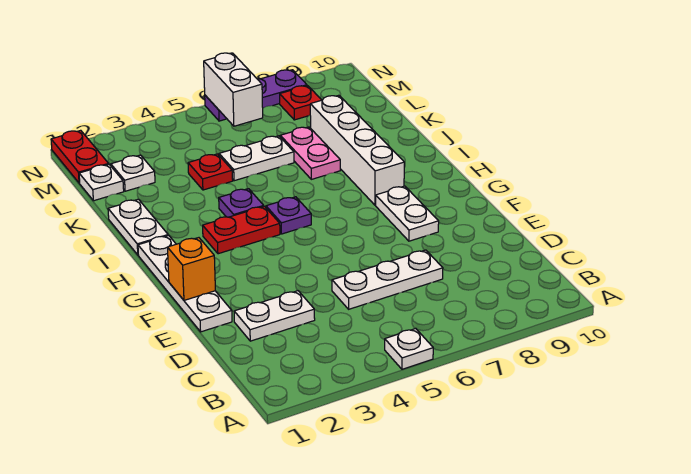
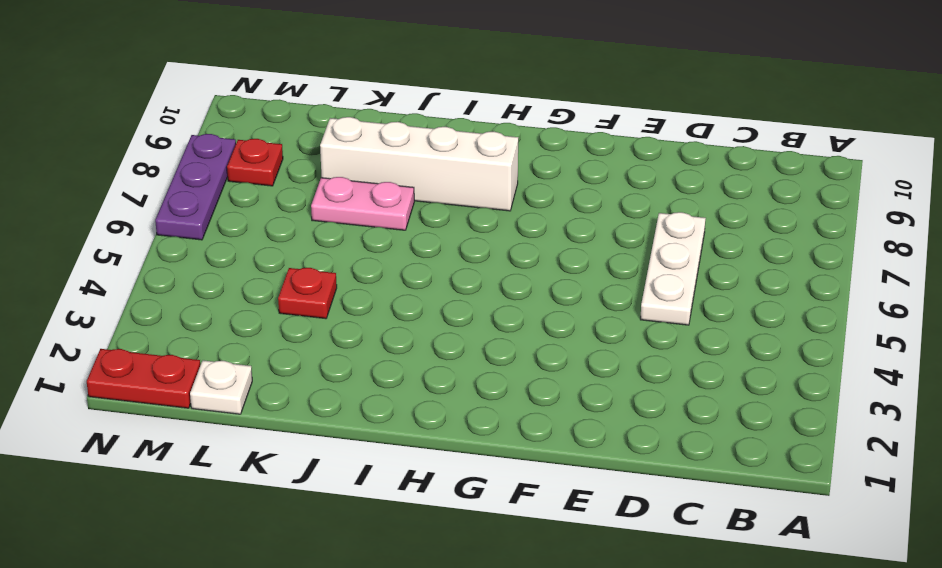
none -> white 1x1 plate [385,328,433,369]
none -> white 1x2 plate [234,291,315,341]
none -> white 1x4 plate [138,236,232,332]

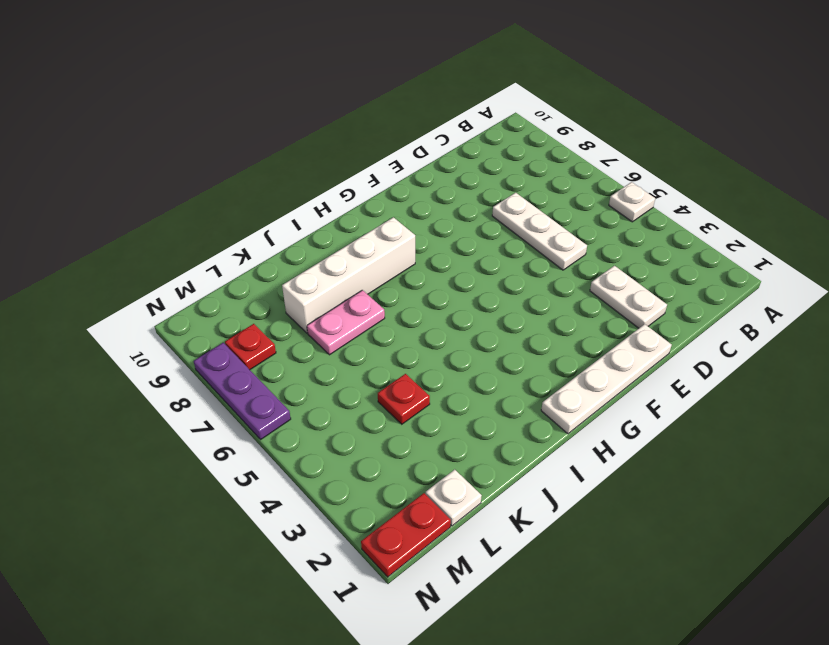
none -> white 1x2 plate [376,186,439,241]
none -> red 1x2 plate [203,206,280,254]
none -> purple 1x1 plate [266,197,311,234]

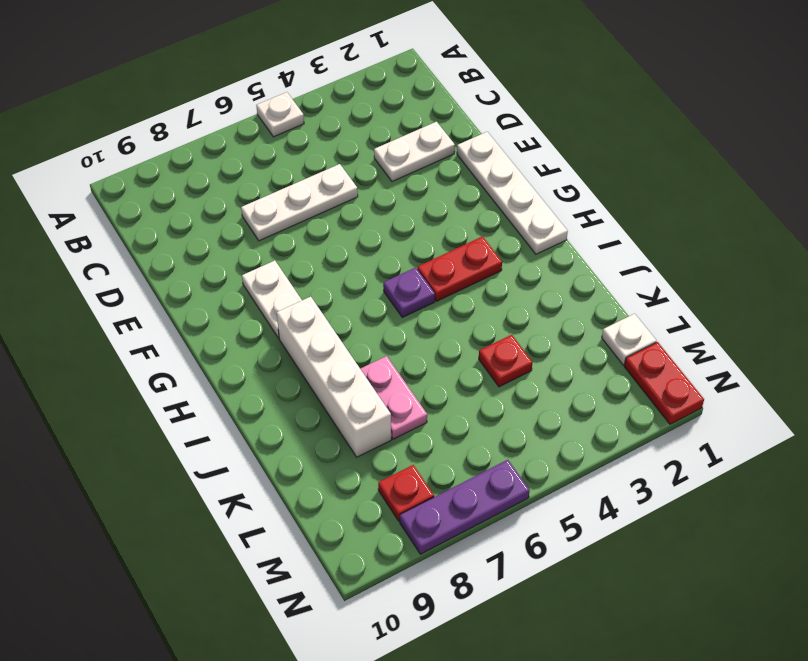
none -> white 1x2 plate [108,199,168,255]
none -> purple 1x1 plate [219,189,264,217]
none -> white 1x2 plate [219,136,294,181]

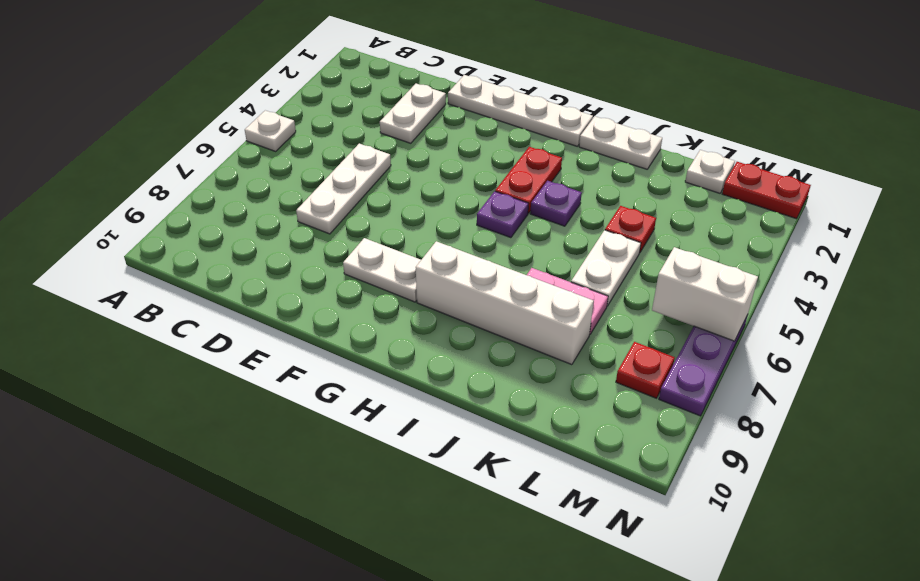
none -> white 1x1 plate [111,155,155,191]
none -> orange 1x1 brick [167,238,215,300]

